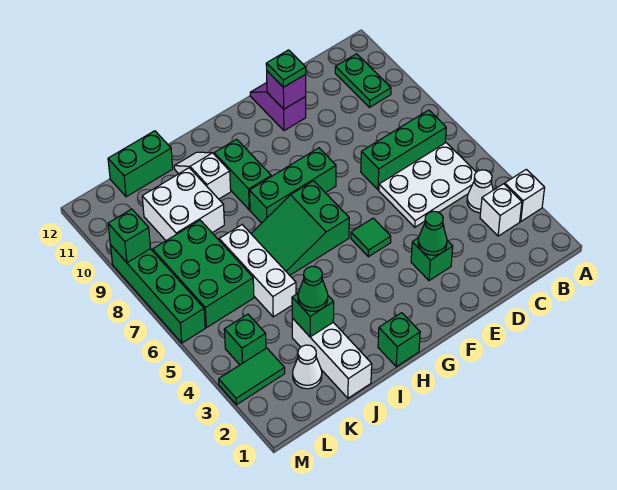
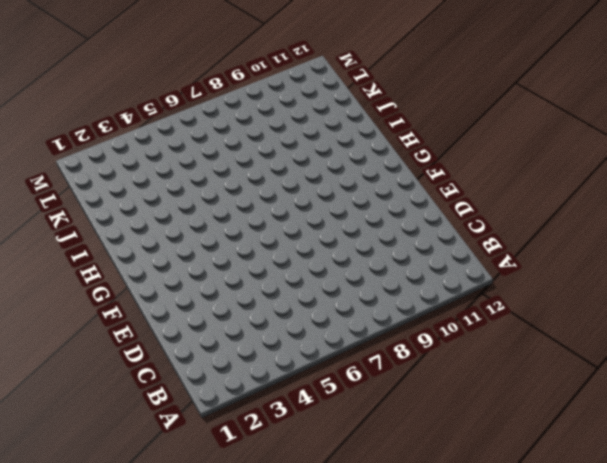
none -> white 1x1 brick [505,169,545,221]
none -> white 1x1 brick [480,184,522,236]
none -> white 1x1 cone [467,170,493,213]

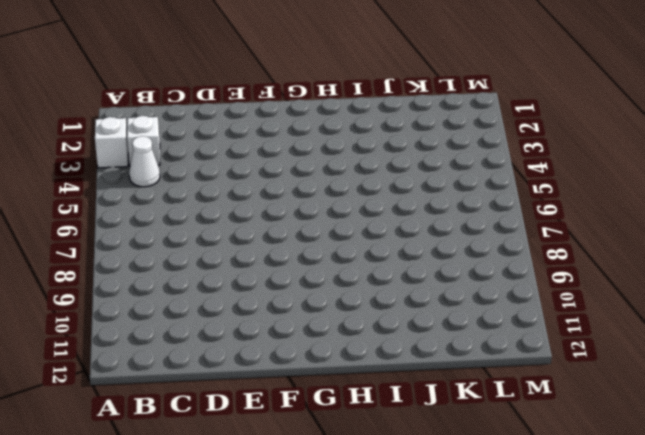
none -> white 2x3 plate [379,143,476,227]
none -> green 1x3 brick [361,110,446,190]
none -> green 1x2 plate [335,54,391,107]

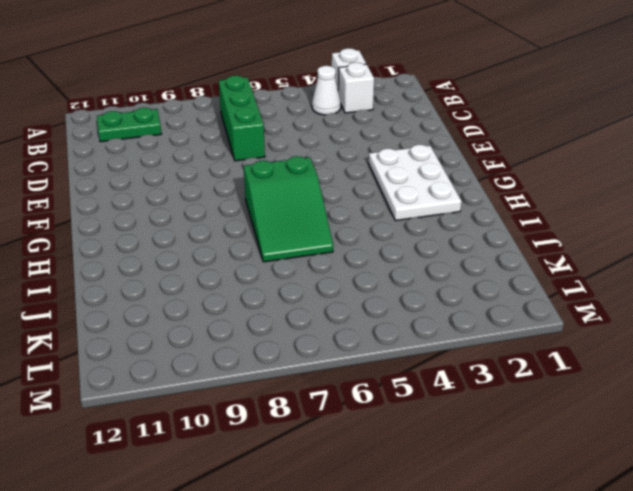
white 2x3 plate [369,145,462,221] -> white 2x3 plate moved to [379,143,476,227]
none -> green 1x1 brick [411,238,453,281]
none -> purple 1x2 slope [250,83,306,131]
none -> green 1x1 tile [351,218,391,257]

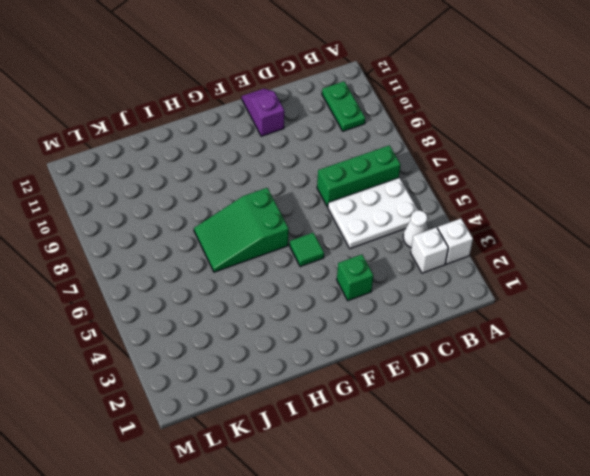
none -> green 1x3 brick [249,148,336,223]
none -> green 1x1 brick [378,313,420,367]
none -> green 1x2 brick [214,139,271,210]

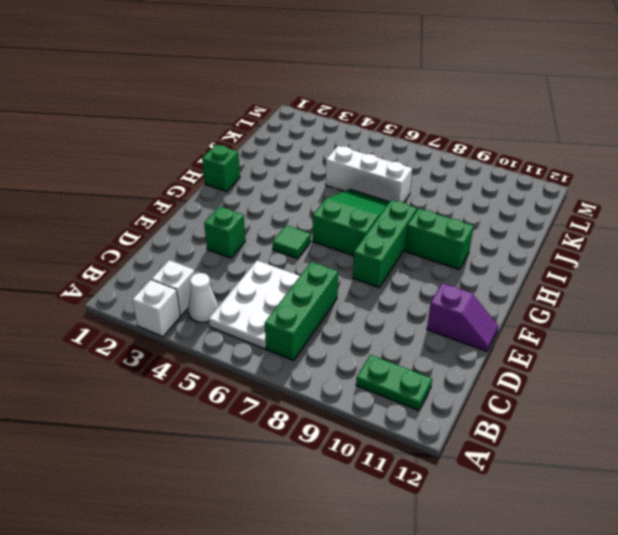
none -> white 1x2 slope [174,152,231,199]
none -> white 1x3 brick [292,318,372,398]
none -> white 2x2 brick [142,168,224,241]

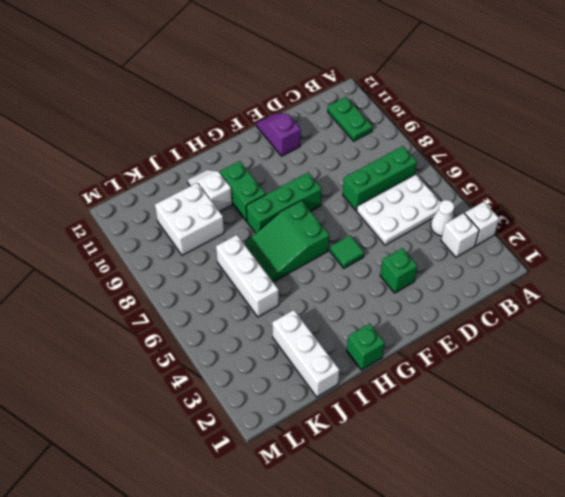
none -> green 1x2 brick [108,131,173,197]
none -> white 1x1 cone [293,345,322,389]
none -> green 2x3 brick [153,220,254,328]

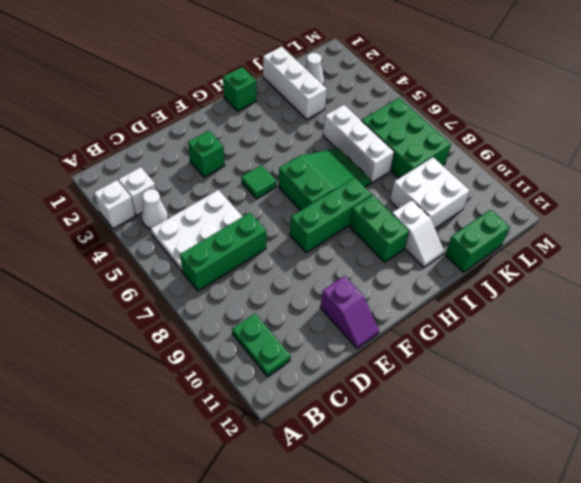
none -> green 1x2 tile [219,348,285,405]
none -> green 1x1 brick [224,314,266,365]
none -> green 1x4 brick [111,246,205,343]

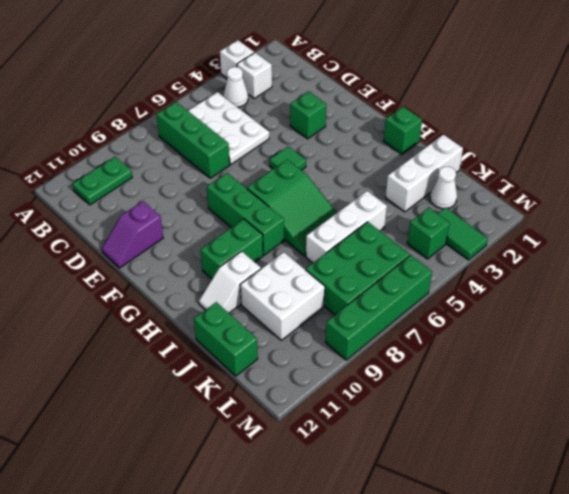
none -> green 1x1 cone [418,211,447,255]
none -> purple 1x1 brick [267,71,306,109]
none -> green 1x1 brick [292,294,334,337]

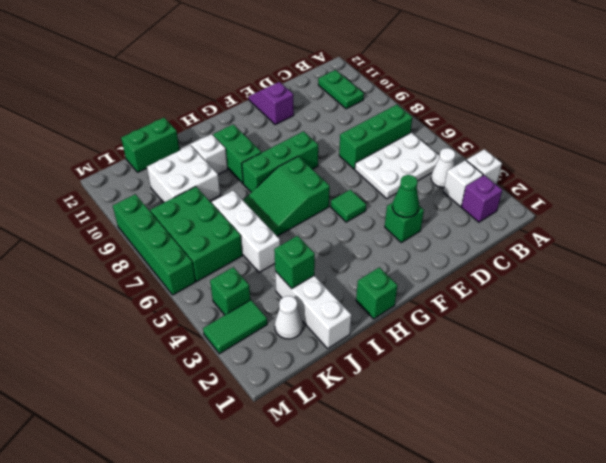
purple 1x1 brick [461,175,502,222] -> purple 1x1 brick moved to [267,71,306,109]
none -> green 1x1 brick [108,209,150,263]
none -> green 1x1 plate [266,50,306,87]
none -> green 1x1 cone [298,266,328,311]

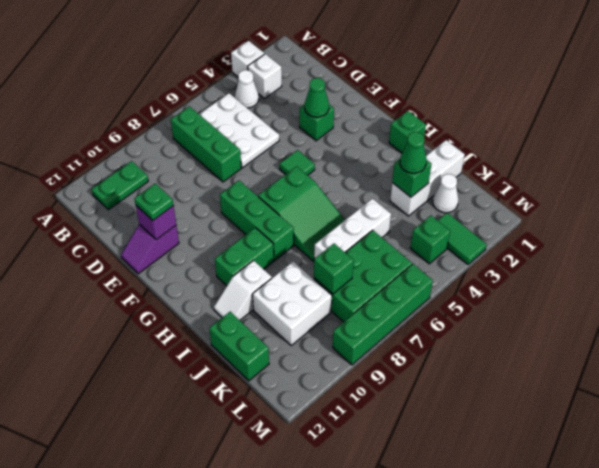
green 1x1 brick [314,244,353,294] -> green 1x1 brick moved to [108,209,150,263]

